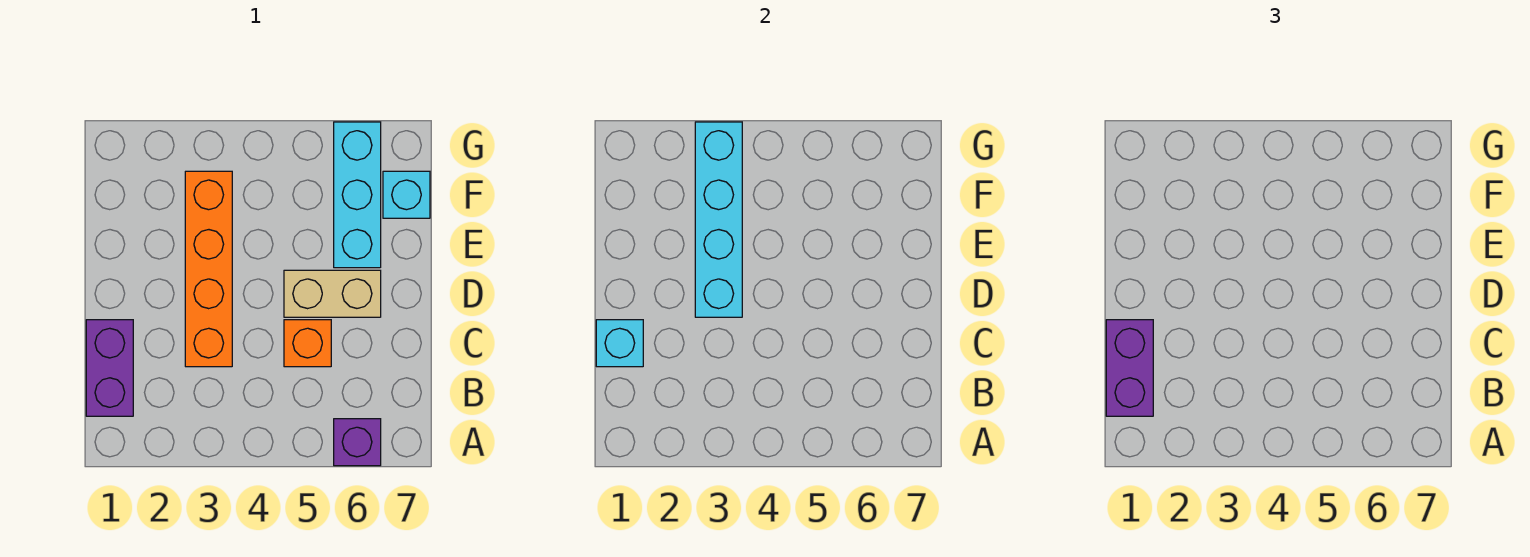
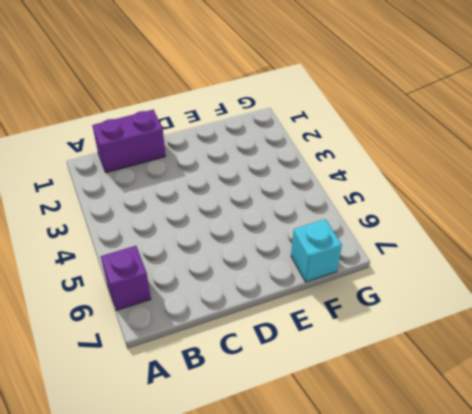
none -> orange 1x4 brick [185,171,232,367]
none -> orange 1x1 brick [284,320,331,367]

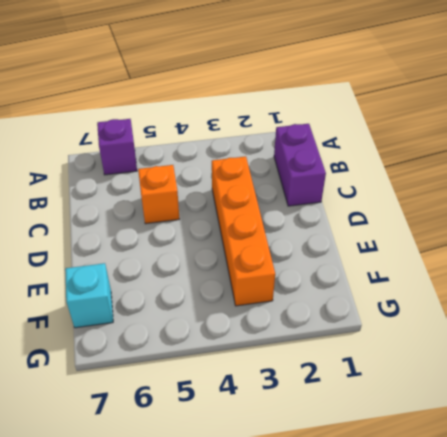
none -> tan 1x2 brick [284,270,381,317]
none -> cyan 1x3 brick [334,122,381,268]

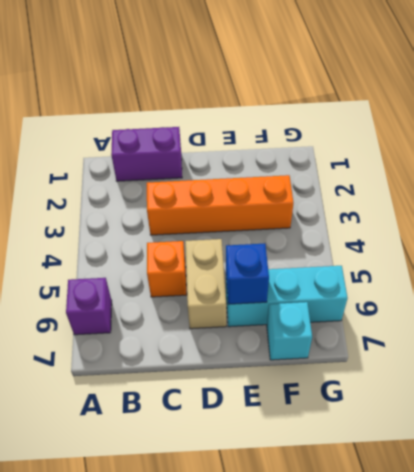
blue 1x1 brick [226,244,269,304] -> none
none -> cyan 1x1 brick [596,320,643,367]
none -> cyan 1x4 brick [695,122,742,317]

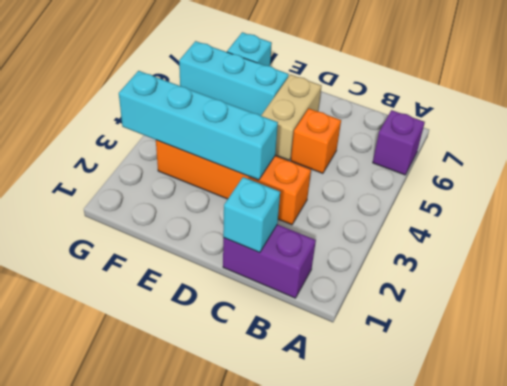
none -> purple 1x2 brick [1106,320,1153,416]

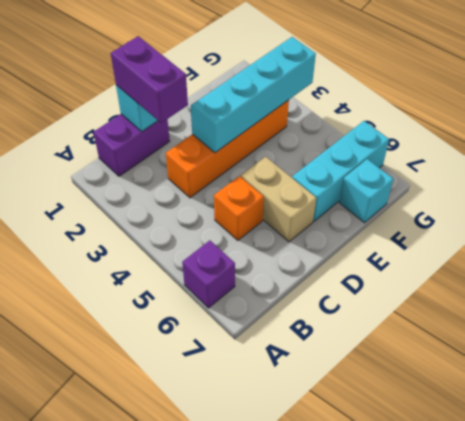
purple 1x2 brick [111,36,188,123] -> purple 1x2 brick turned to [1106,320,1153,416]

